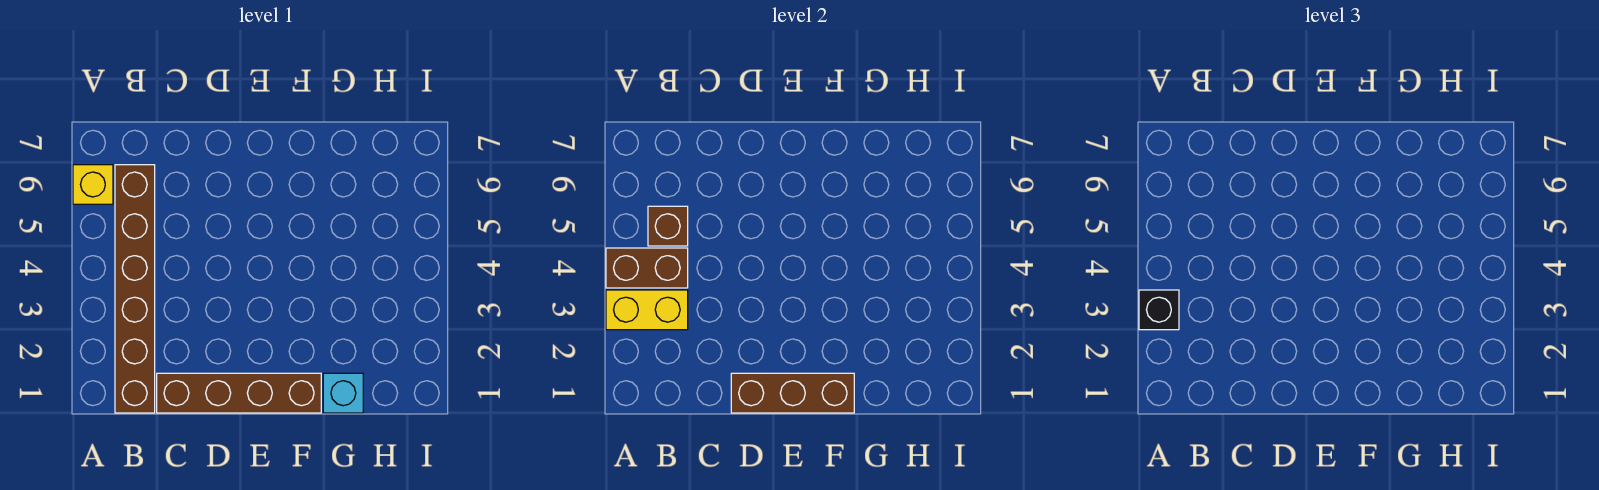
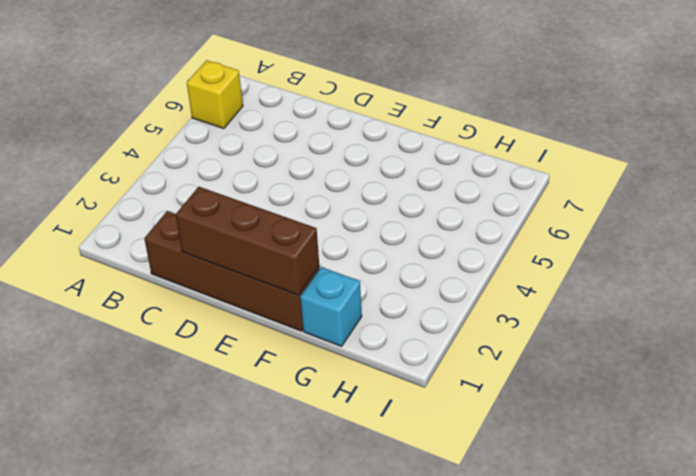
none -> brown 1x6 brick [115,165,155,413]
none -> yellow 1x2 brick [606,290,688,330]

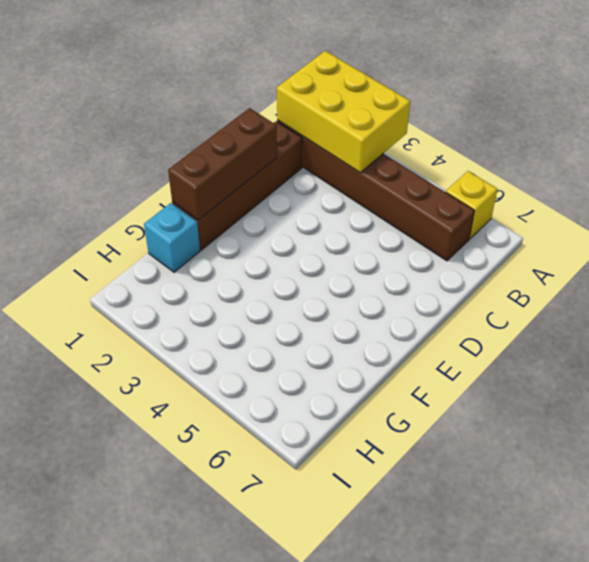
yellow 2x3 brick [277,51,410,172] -> yellow 1x2 brick [606,290,688,330]
none -> brown 1x2 brick [606,248,688,288]
none -> brown 1x1 brick [648,206,688,246]

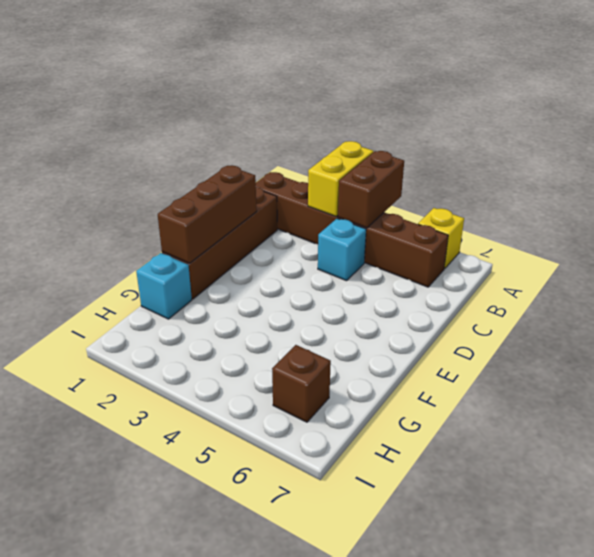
cyan 1x1 brick [318,218,366,281] -> none
brown 1x1 brick [272,345,331,422] -> brown 1x1 brick moved to [648,206,688,246]
none -> black 1x1 brick [1139,290,1179,330]

